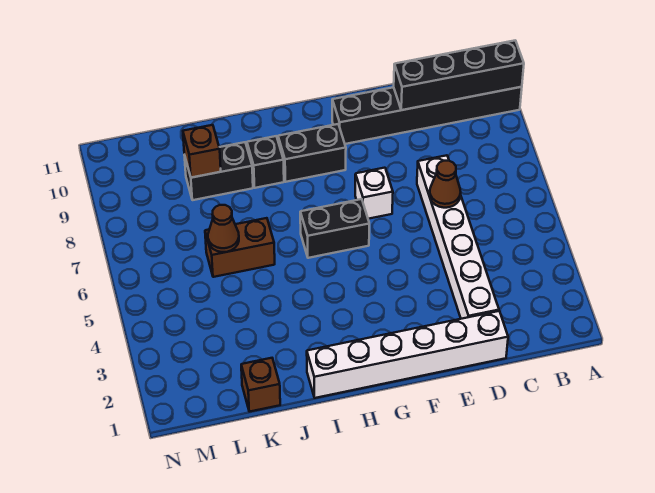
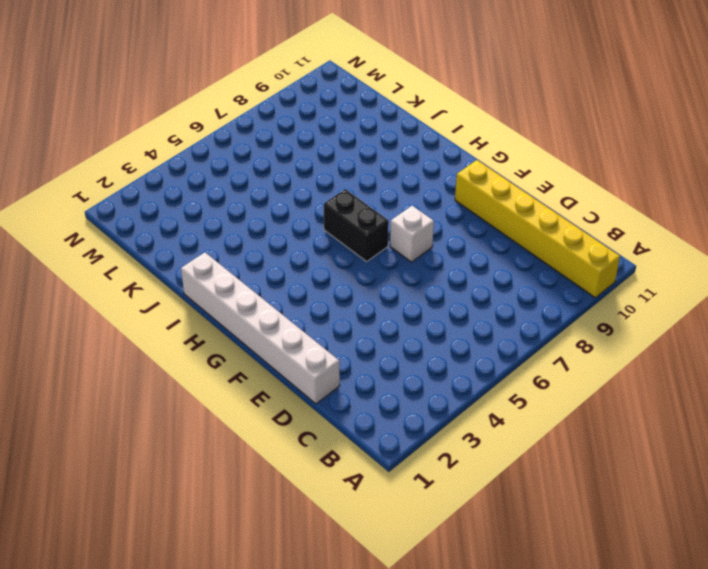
yellow 1x6 brick [455,160,620,298] -> black 1x6 brick [332,87,522,144]
none -> white 1x6 brick [417,155,499,319]
none -> black 1x2 brick [278,124,346,182]
none -> black 1x1 brick [247,136,284,188]

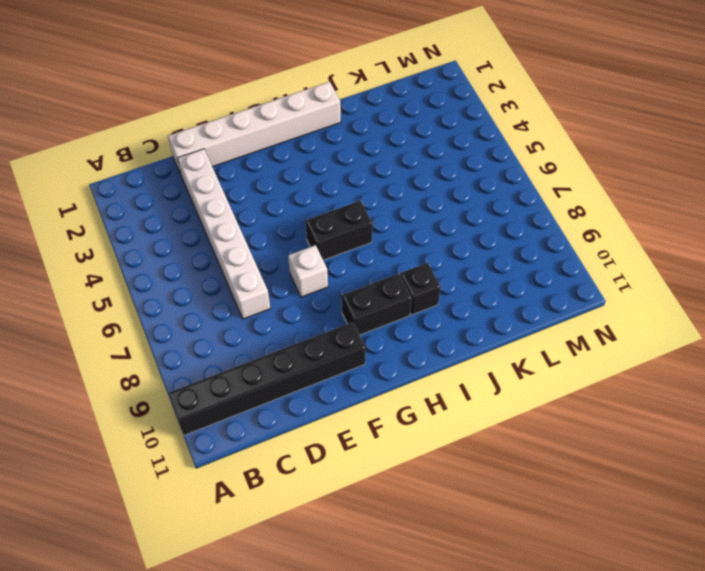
none -> brown 1x2 brick [205,218,275,277]
none -> black 1x2 brick [185,142,253,200]
none -> brown 1x1 brick [241,358,280,412]

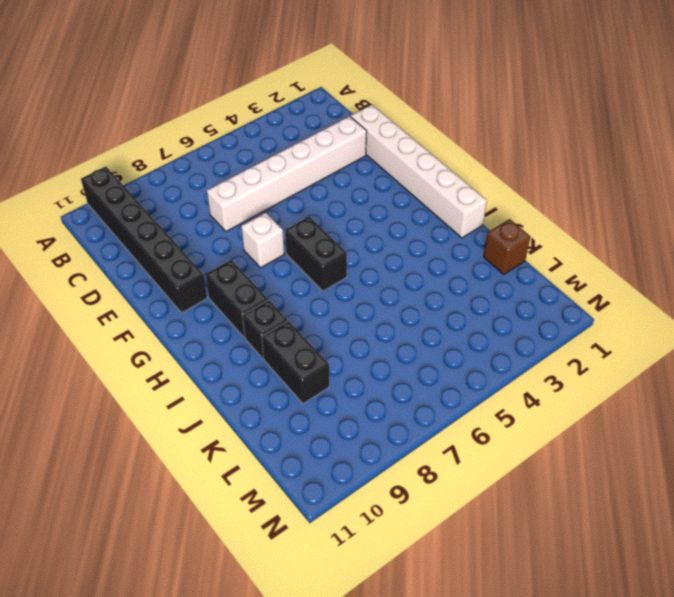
none -> brown 1x2 brick [205,218,275,277]
none -> black 1x4 brick [394,40,524,110]
none -> brown 1x1 cone [430,161,461,208]

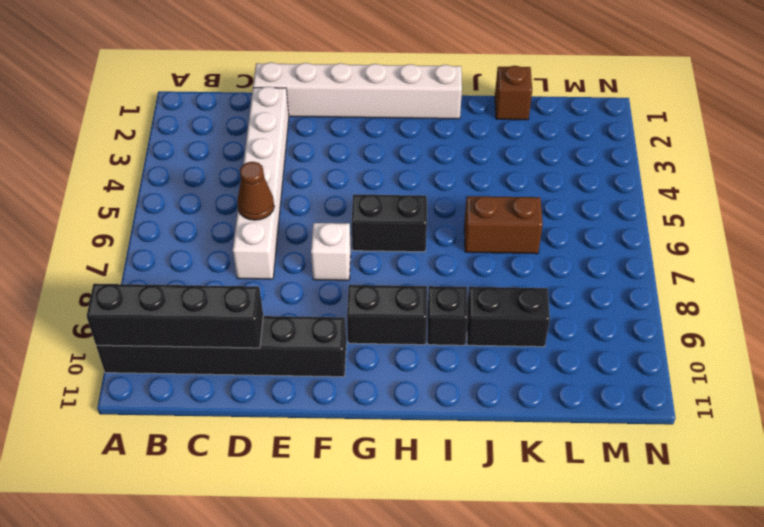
none -> brown 1x1 cone [208,205,239,252]
none -> brown 1x1 brick [183,125,221,178]

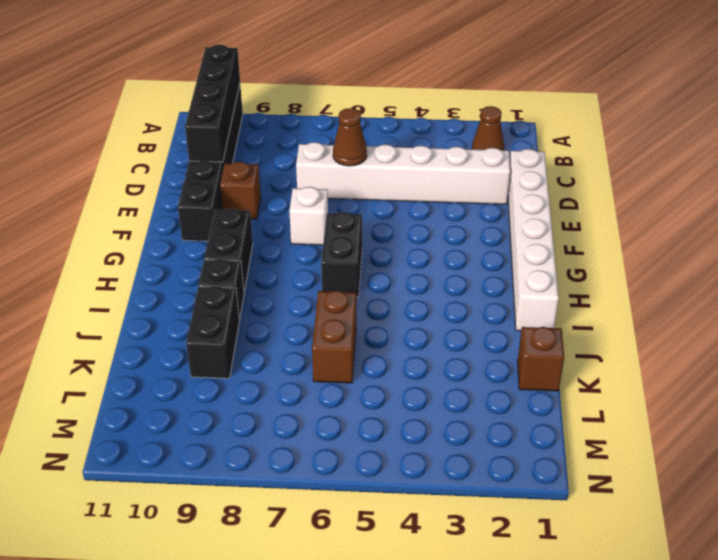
brown 1x1 cone [472,106,504,150] -> brown 1x1 cone moved to [208,205,239,252]
brown 1x1 brick [220,162,261,219] -> brown 1x1 brick moved to [183,125,221,178]

